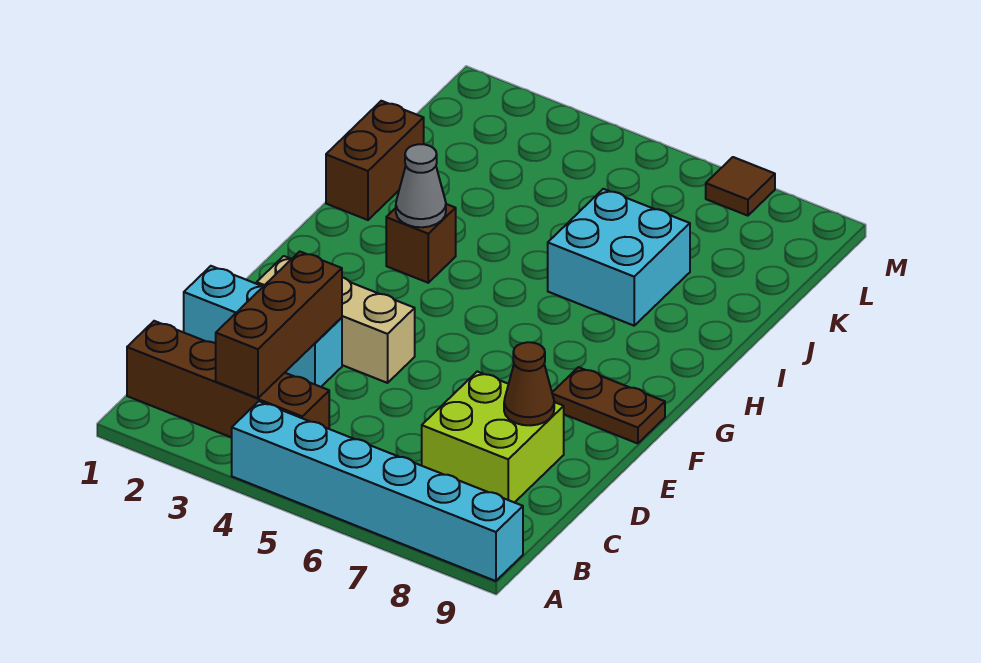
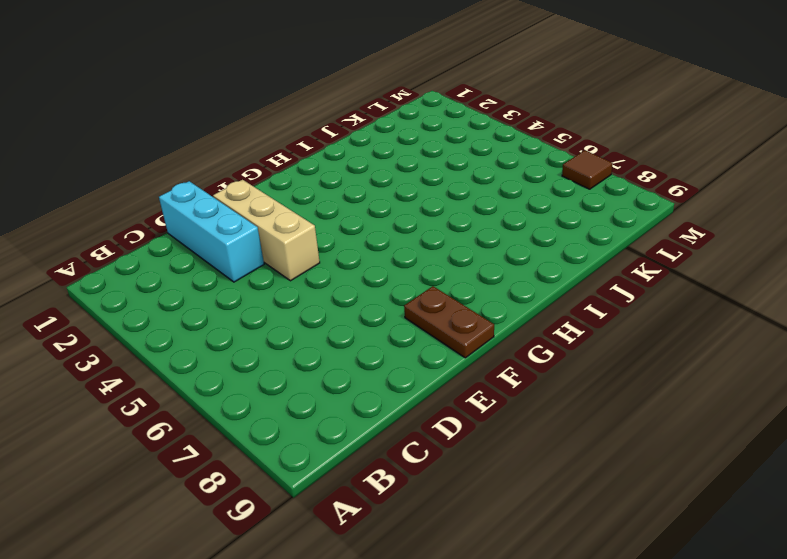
none -> cyan 1x6 brick [232,401,523,581]
none -> brown 1x4 brick [127,321,329,438]
none -> lime 2x2 brick [422,372,564,503]

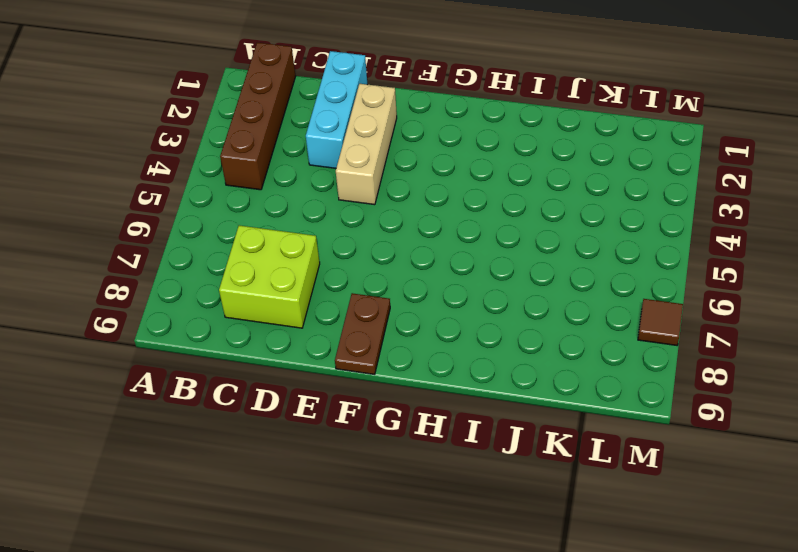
none -> cyan 1x6 brick [232,401,523,581]
none -> brown 1x1 brick [386,204,456,283]
none -> brown 1x2 brick [326,101,424,220]

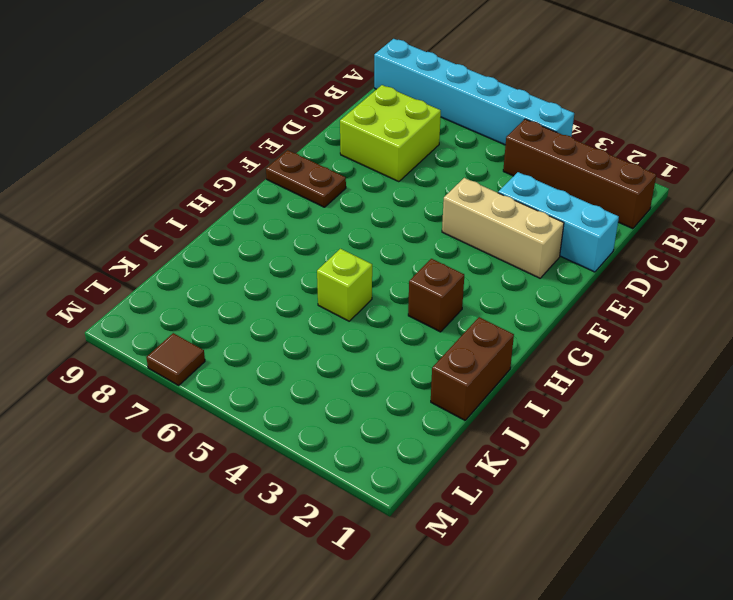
lime 1x1 brick [317,249,372,321] -> none
none -> cyan 2x2 brick [548,189,690,326]
none -> brown 1x3 brick [216,251,342,398]
none -> brown 1x1 cone [504,342,554,425]

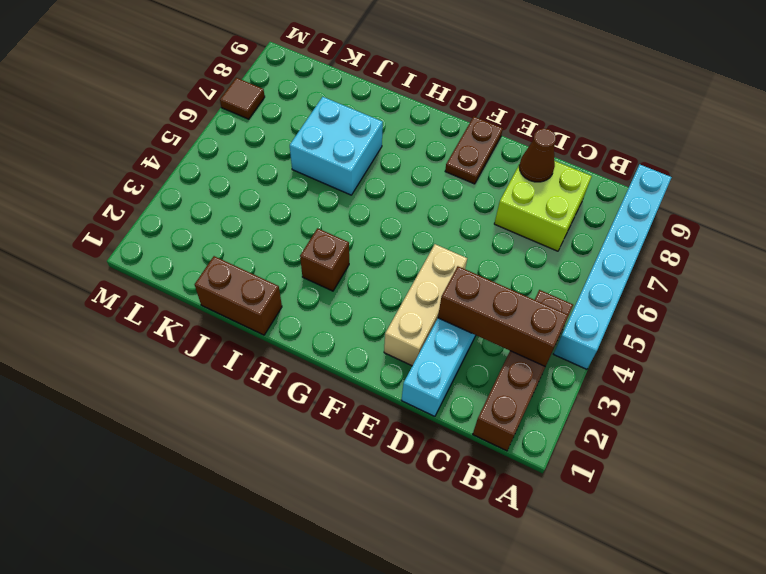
none -> grey 1x1 cone [396,144,446,227]

